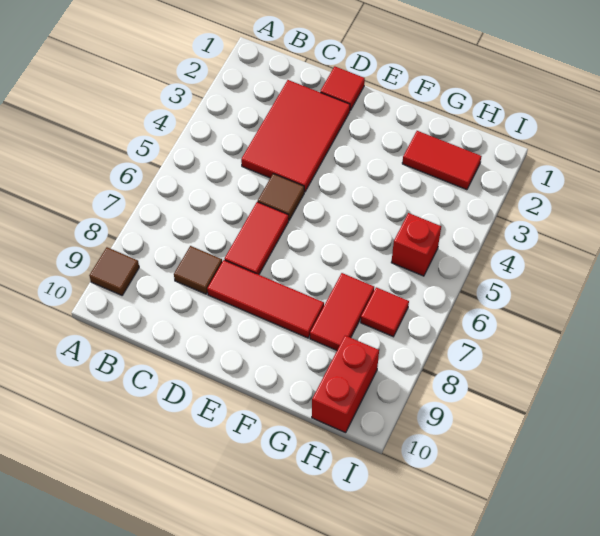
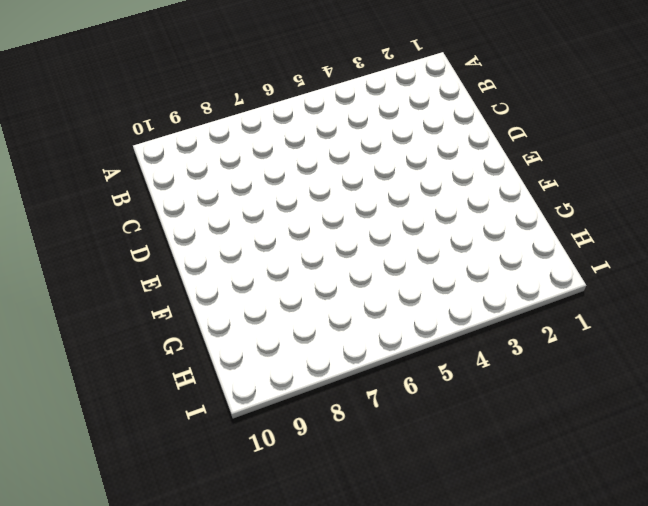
none -> brown 1x1 tile [89,247,139,295]
none -> red 2x3 tile [241,80,350,192]
none -> brown 1x1 tile [174,246,222,294]

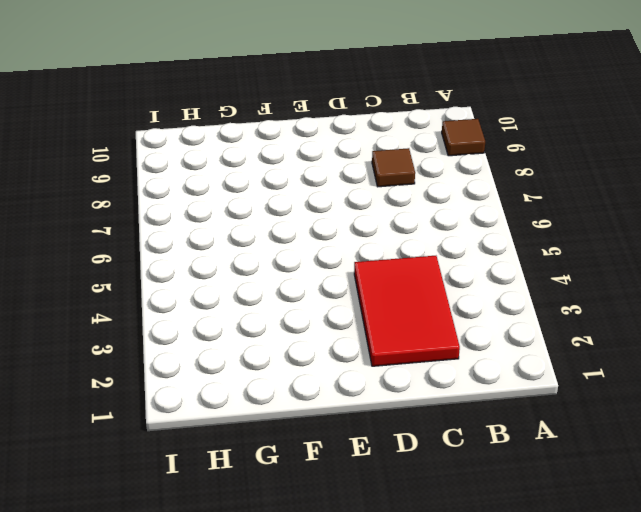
none -> red 1x1 tile [320,66,365,110]
none -> brown 1x1 tile [258,174,304,220]
none -> red 1x2 tile [225,202,289,275]

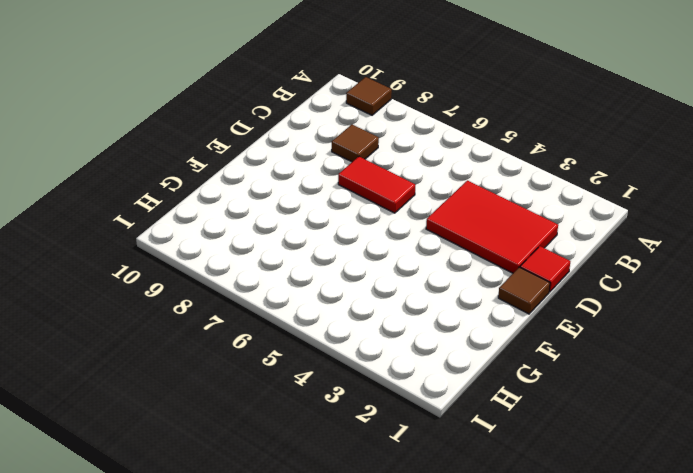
brown 1x1 tile [498,267,550,314] -> brown 1x1 tile moved to [258,174,304,220]
none -> red 1x3 tile [207,260,324,338]
none -> red 1x2 tile [402,131,482,190]
none -> red 1x2 tile [310,273,374,350]

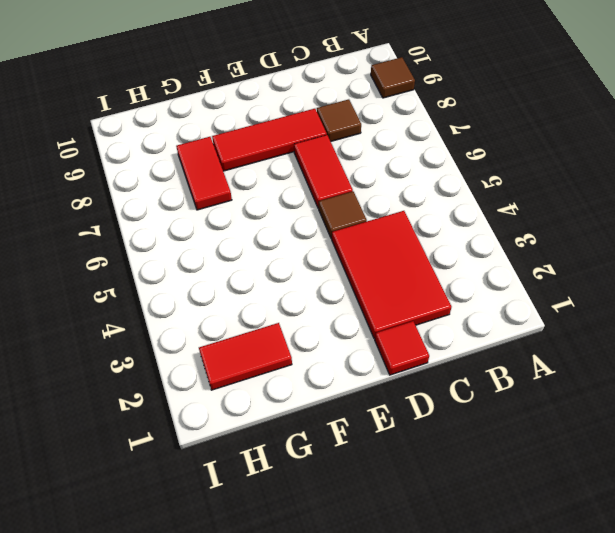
none -> red 1x1 brick [391,213,441,276]
none -> red 1x1 tile [361,287,409,337]
none -> red 1x2 brick [312,336,379,433]

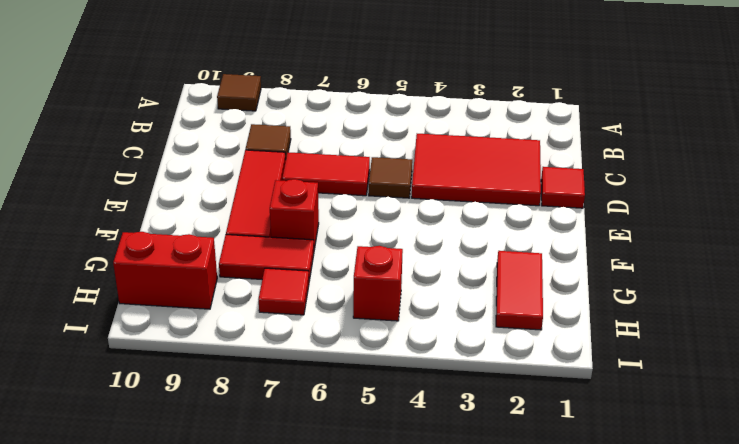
red 1x1 brick [270,179,319,249] -> none

